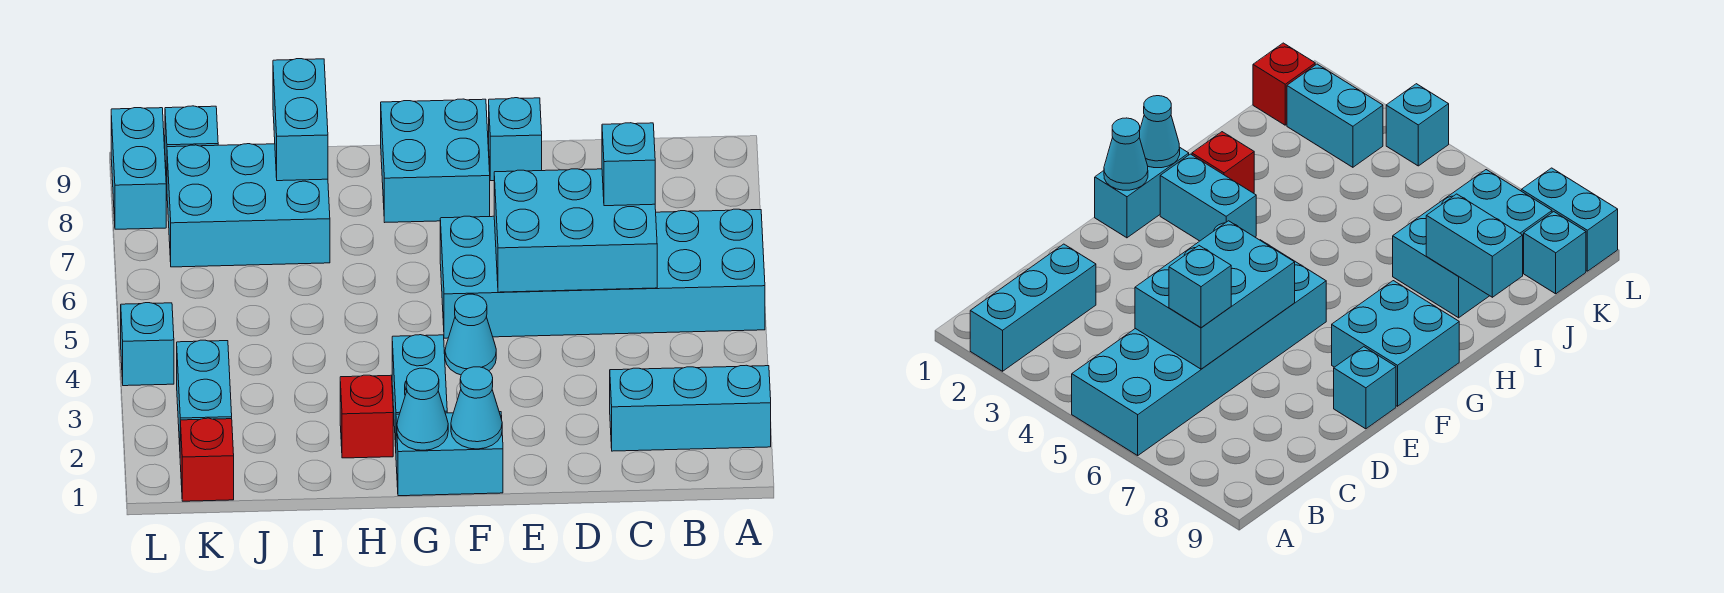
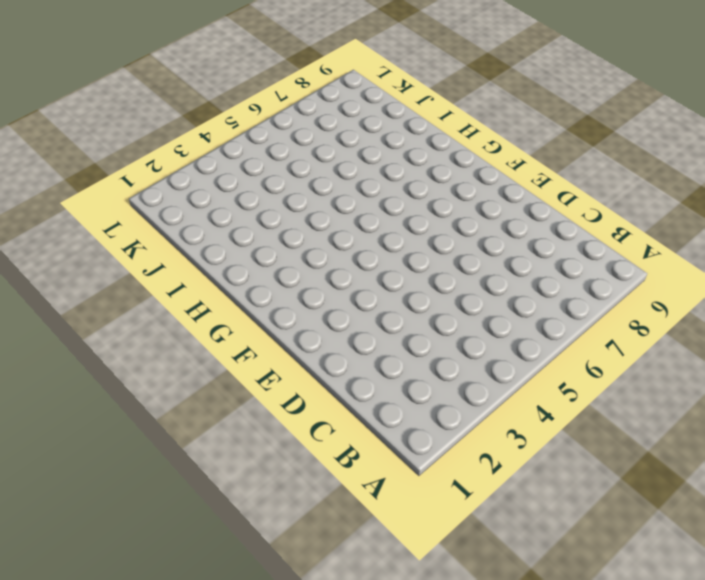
none -> cyan 1x3 brick [610,365,771,451]
none -> cyan 2x6 brick [440,209,765,338]
none -> cyan 1x1 brick [489,98,542,181]

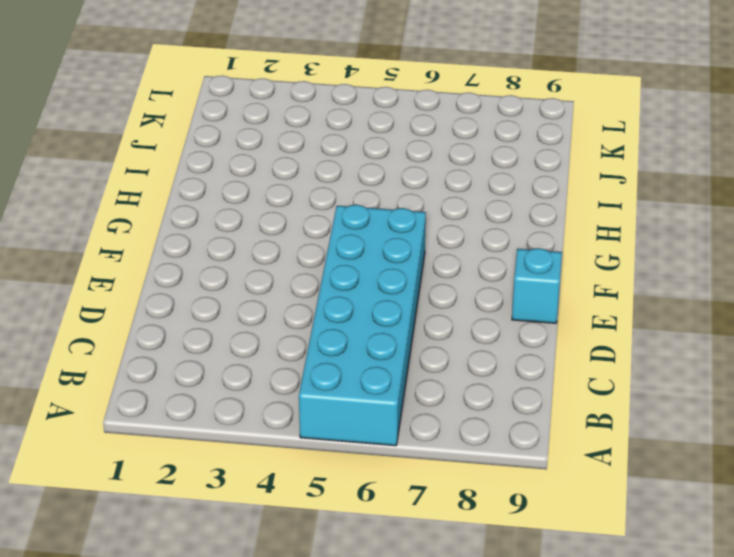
none -> cyan 1x3 brick [610,365,771,451]
none -> cyan 1x2 brick [396,412,503,496]
none -> cyan 1x1 cone [445,294,496,375]

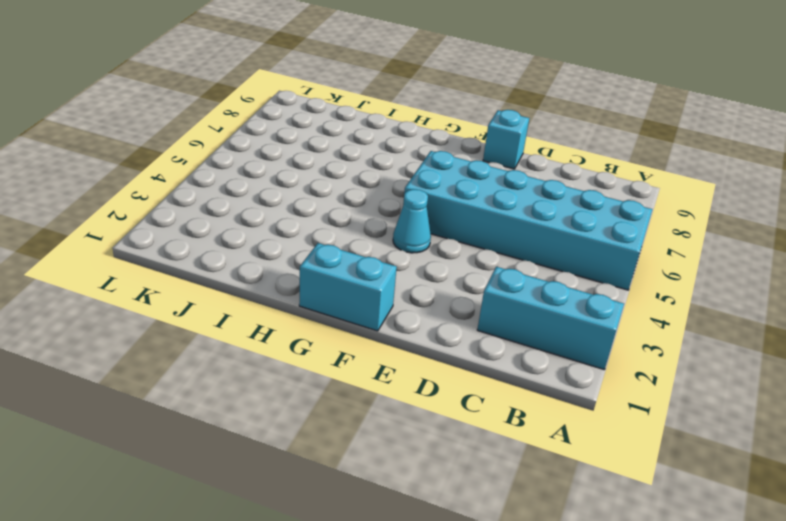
none -> cyan 2x2 brick [381,99,490,222]
none -> cyan 1x2 brick [392,335,447,447]
none -> red 1x1 brick [340,375,393,458]

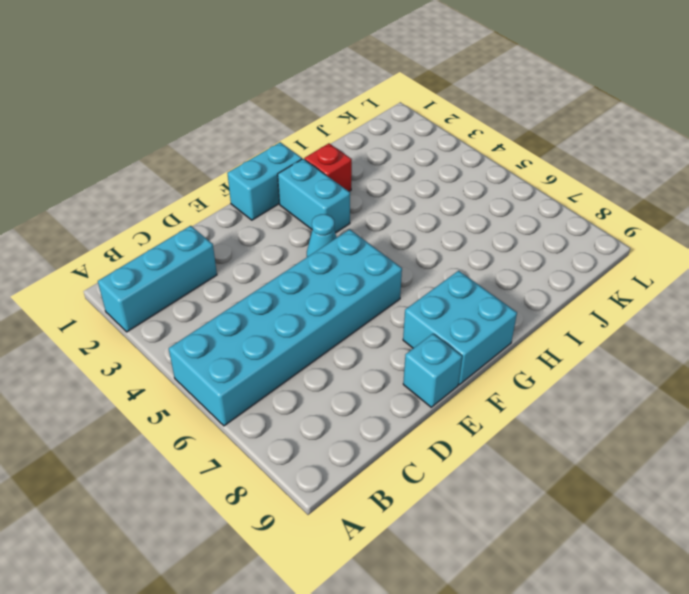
none -> cyan 2x3 brick [167,144,330,267]
none -> red 1x1 brick [180,418,234,501]
none -> cyan 1x2 brick [177,340,232,445]

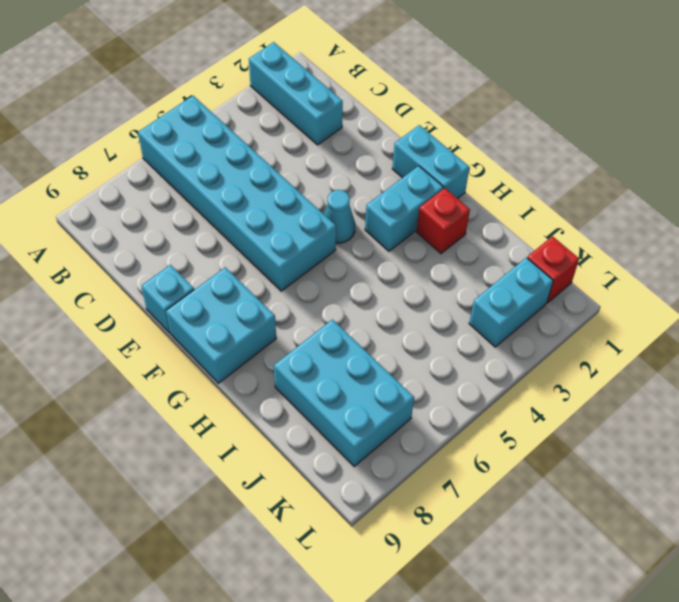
none -> cyan 1x1 brick [165,106,218,181]
none -> cyan 1x1 brick [121,303,174,386]
none -> cyan 1x2 brick [111,108,166,229]

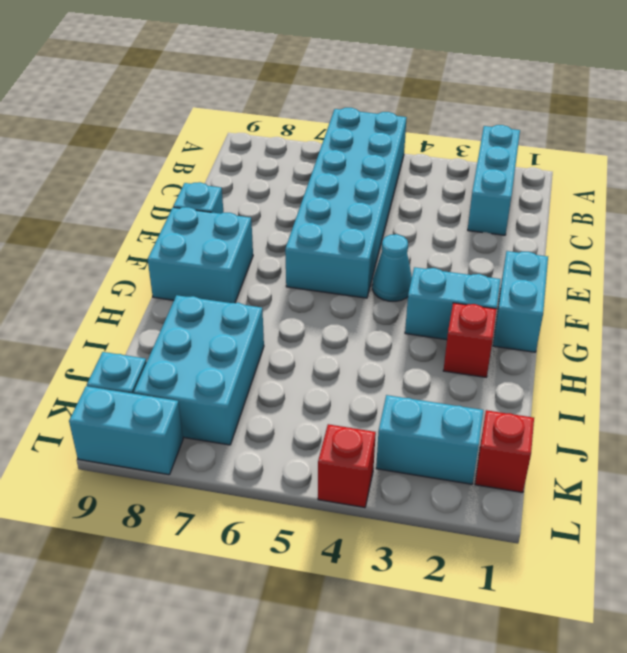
red 1x1 brick [318,424,376,508] -> cyan 1x1 brick [121,303,174,386]
none -> cyan 2x3 brick [494,169,657,292]
none -> cyan 1x1 cone [451,367,502,449]
none -> cyan 1x1 cone [397,368,448,450]

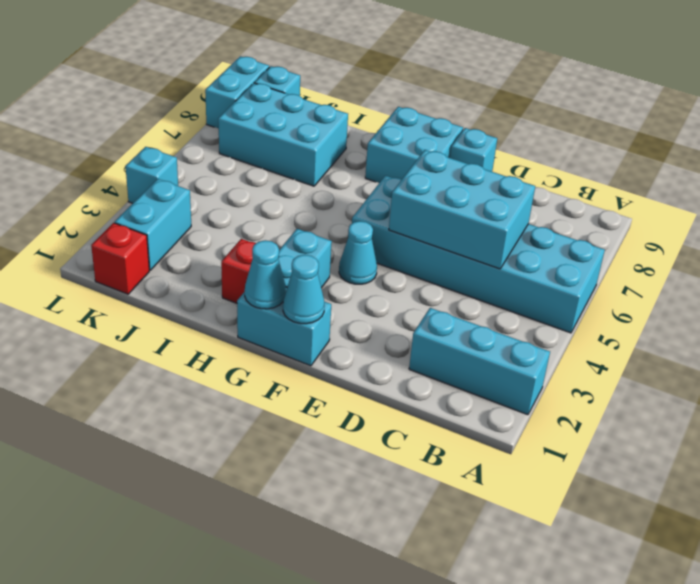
none -> cyan 1x2 brick [273,59,328,181]
none -> cyan 1x1 brick [602,123,655,206]

